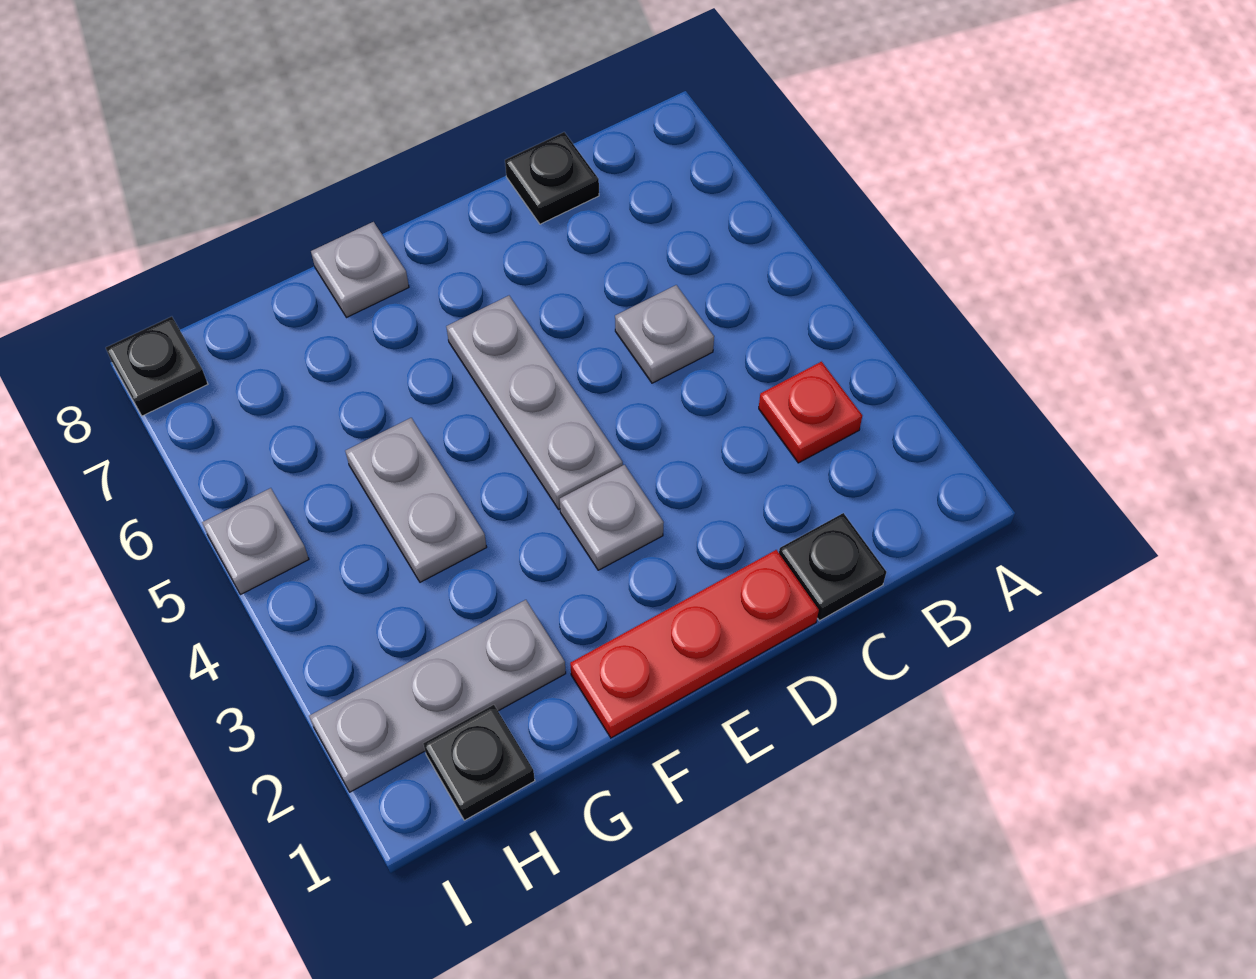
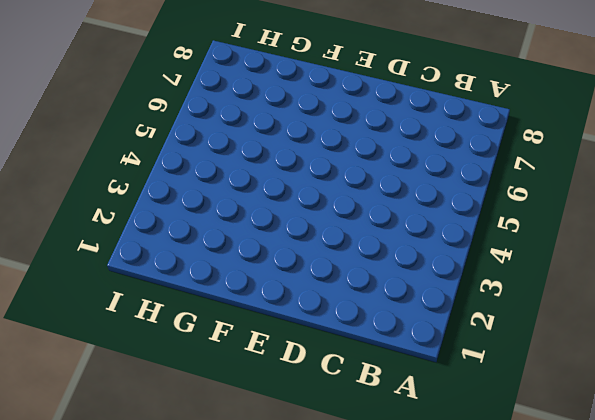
none -> red 1x1 plate [759,362,862,463]
none -> black 1x1 plate [779,513,886,621]
none -> grey 1x1 plate [615,285,714,383]

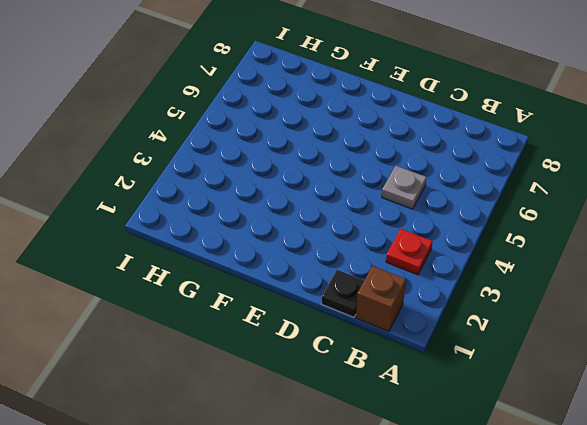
brown 1x1 brick [356,266,406,331] -> none
none -> black 1x1 plate [505,132,599,224]
none -> red 1x3 plate [570,550,819,738]
none -> grey 1x1 plate [560,465,664,570]

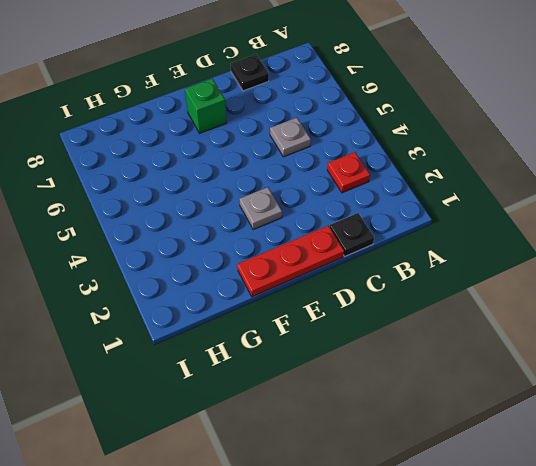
green 1x1 brick [185,79,227,133] -> none
none -> grey 1x3 plate [446,296,623,509]
none -> grey 1x1 plate [311,222,409,318]
none -> grey 1x3 plate [309,600,566,792]

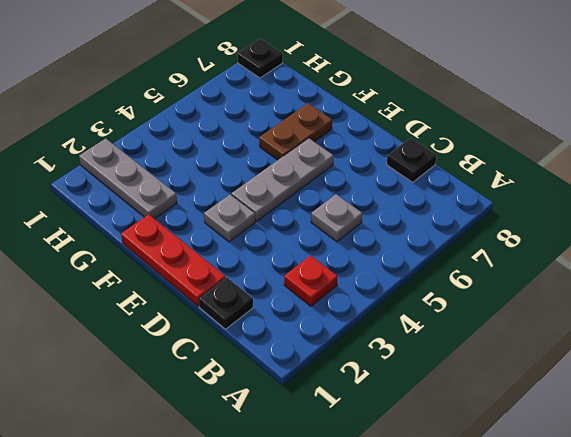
brown 1x2 plate [259,103,332,160] -> none
none -> grey 1x1 plate [311,222,409,318]
none -> grey 1x2 plate [346,418,487,582]
none -> black 1x1 plate [423,705,535,820]

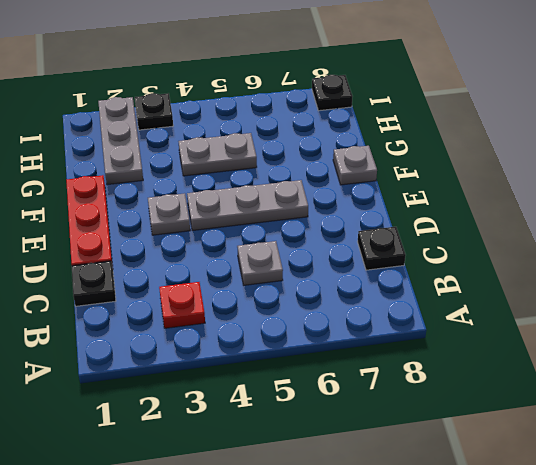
black 1x1 plate [135,93,173,130] -> black 1x1 plate moved to [423,705,535,820]
none -> grey 1x1 plate [202,488,309,595]

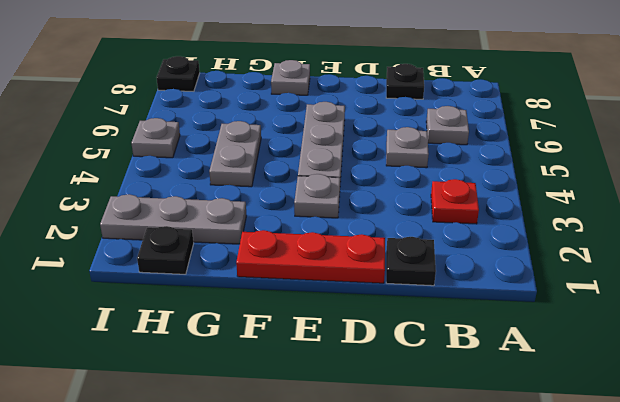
grey 1x1 plate [426,106,469,145] -> none

